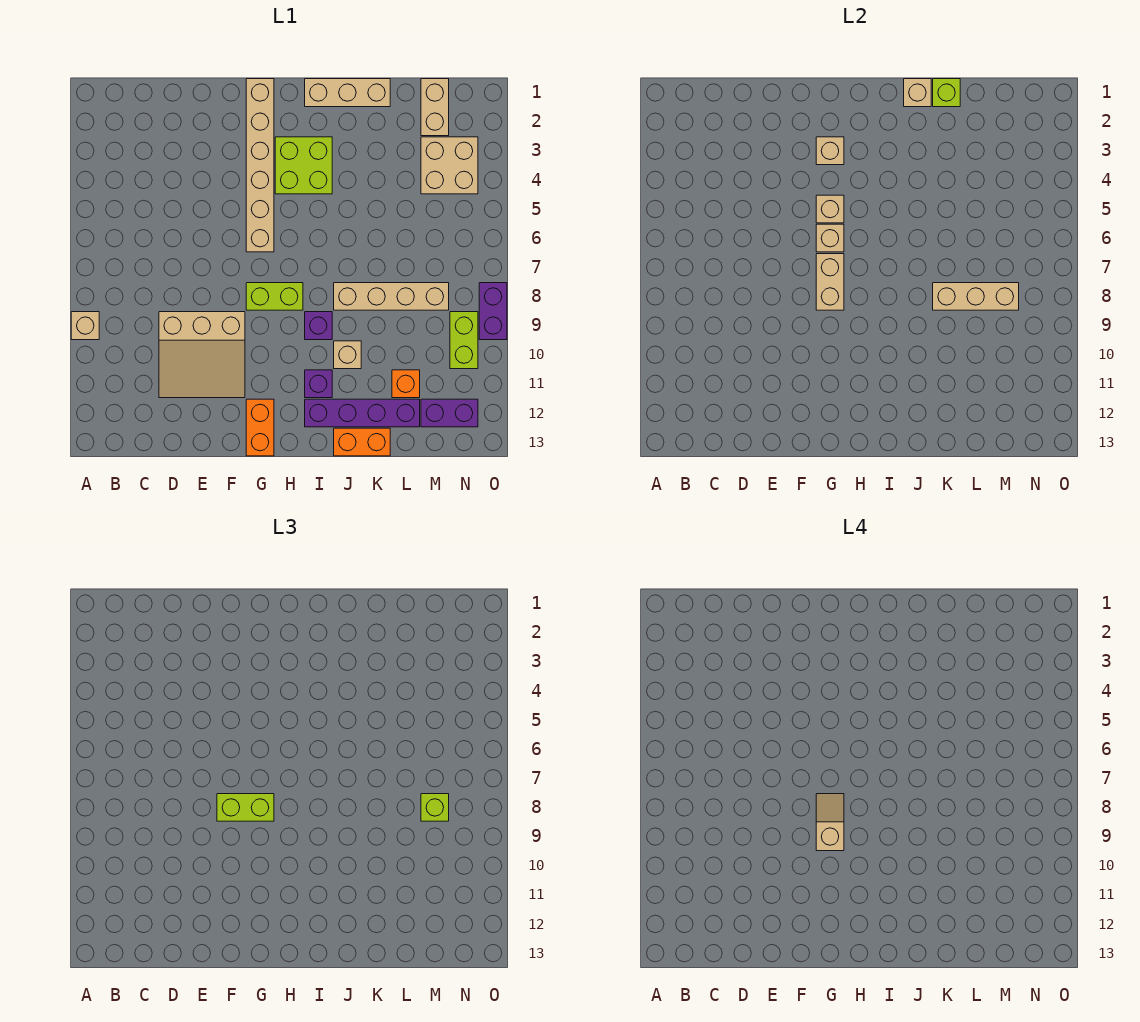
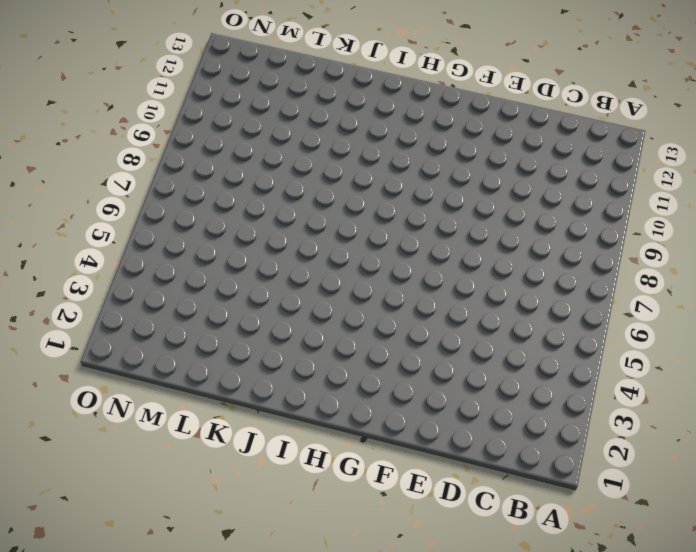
none -> tan 1x1 brick [71,312,99,340]
none -> tan 3x3 slope [159,312,245,398]
none -> tan 1x6 brick [246,79,274,252]

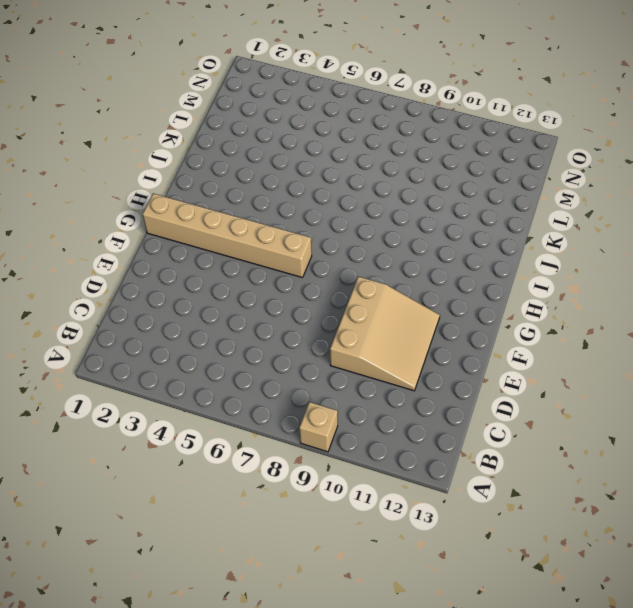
none -> lime 1x2 brick [246,283,303,310]
none -> orange 1x2 brick [246,399,274,456]
none -> lime 2x2 brick [275,137,332,194]

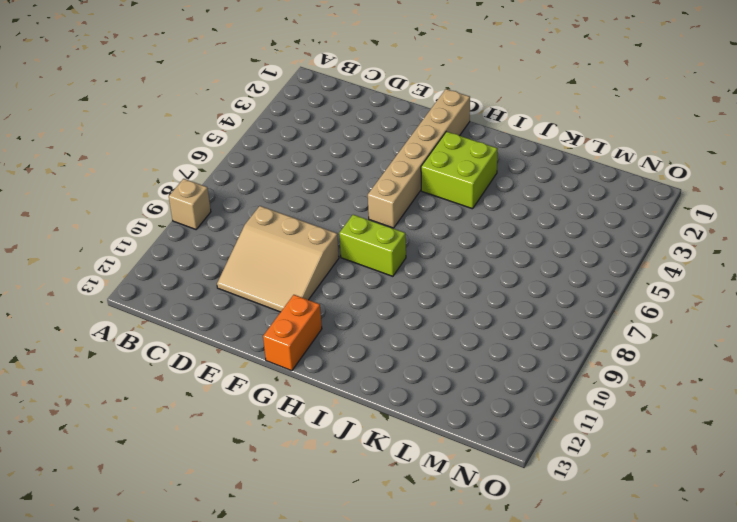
none -> tan 1x3 brick [305,79,390,107]
none -> purple 1x1 brick [305,312,332,340]
none -> purple 1x1 brick [305,370,332,398]

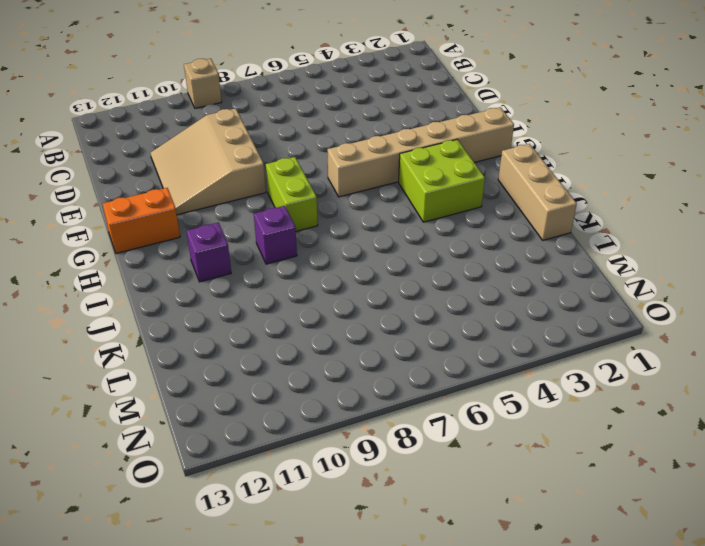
none -> purple 1x4 brick [305,399,420,427]
none -> tan 1x4 brick [334,283,449,310]
none -> tan 1x1 brick [334,341,361,369]

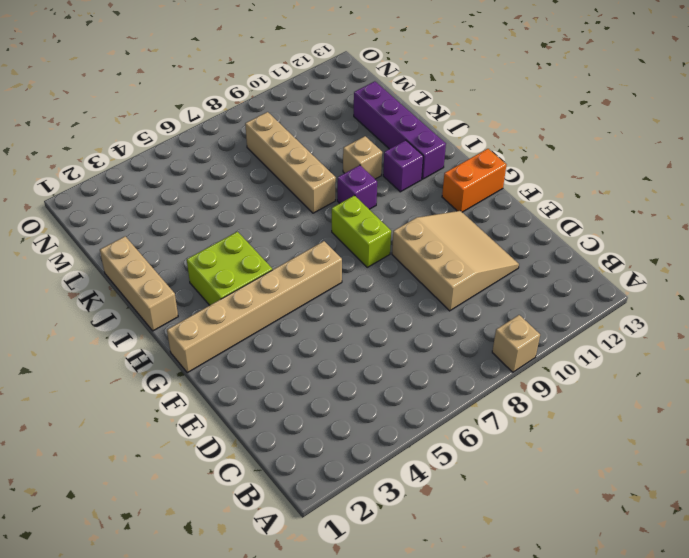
none -> orange 1x2 brick [334,428,390,456]
none -> orange 1x1 brick [392,370,420,398]
none -> tan 1x2 brick [421,79,449,136]

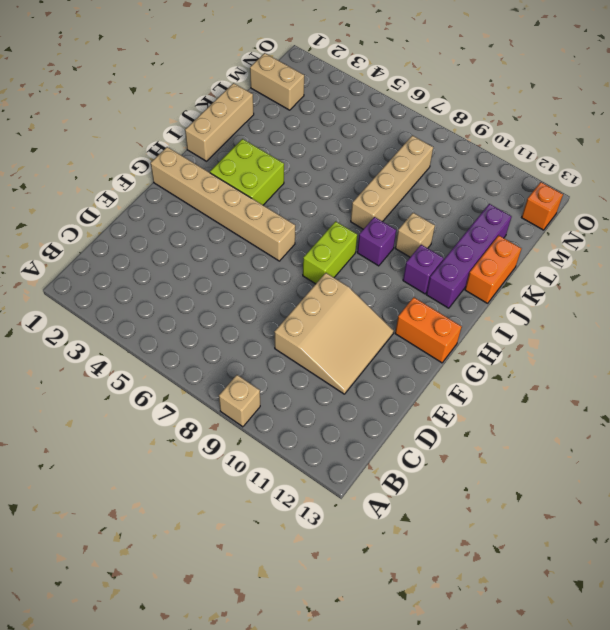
orange 1x1 brick [522,182,563,230] -> orange 1x1 brick moved to [392,370,420,398]
none -> tan 2x2 brick [421,137,478,194]
none -> purple 1x2 brick [421,399,478,427]
none -> lime 1x2 brick [450,312,478,369]

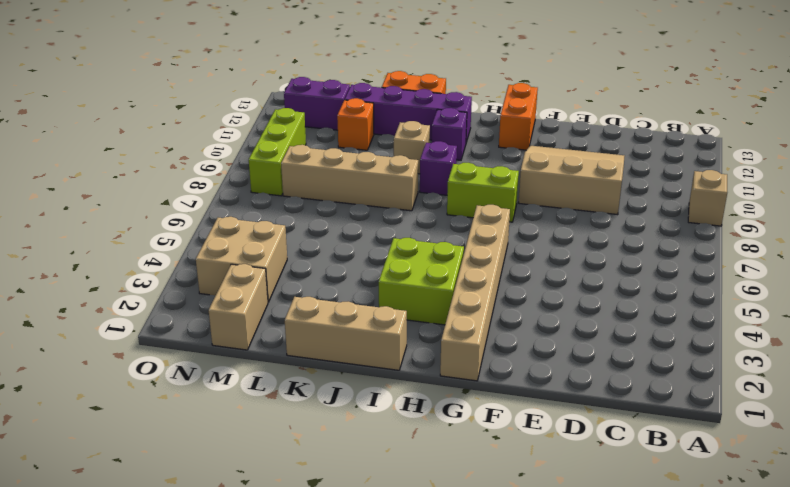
lime 1x3 brick [249,108,306,196] -> lime 1x2 brick [450,312,478,369]
none -> purple 1x2 brick [479,283,507,340]
none -> tan 1x1 brick [816,137,844,165]
none -> tan 1x1 brick [816,195,844,223]

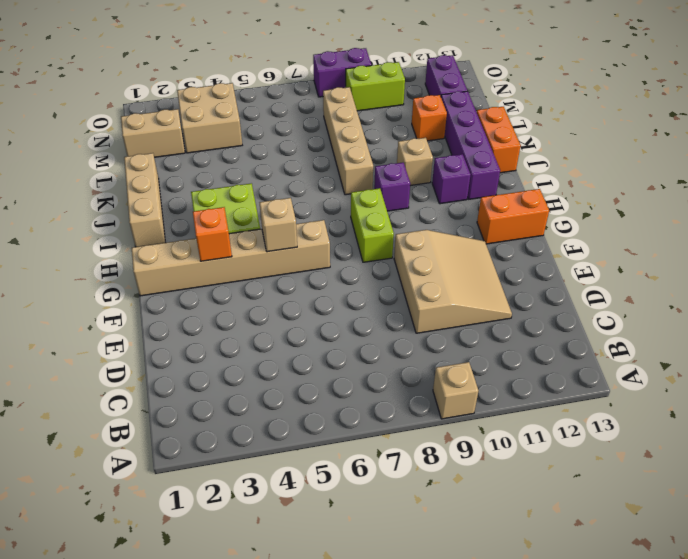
orange 1x1 brick [193,207,232,261] -> tan 1x1 brick [816,137,844,165]
none -> tan 1x1 brick [816,224,844,252]
none -> tan 1x2 brick [816,254,844,310]
none -> tan 1x1 brick [904,79,931,107]

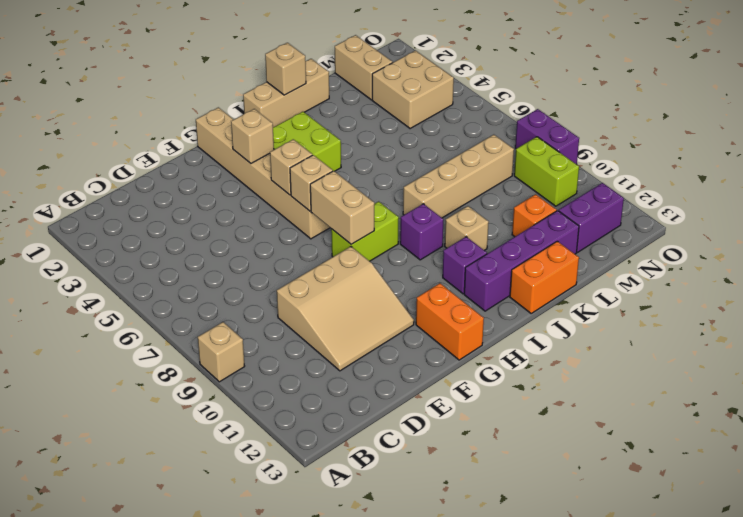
none -> lime 1x1 brick [933,79,960,107]
none -> tan 1x3 brick [933,283,1019,310]
none -> lime 1x2 brick [217,794,274,821]

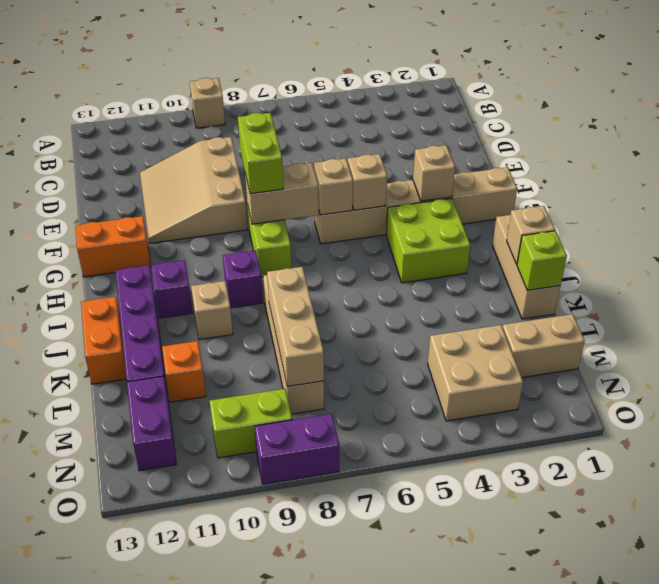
none -> lime 1x1 brick [421,794,449,821]
none -> tan 1x2 slope [816,794,844,851]

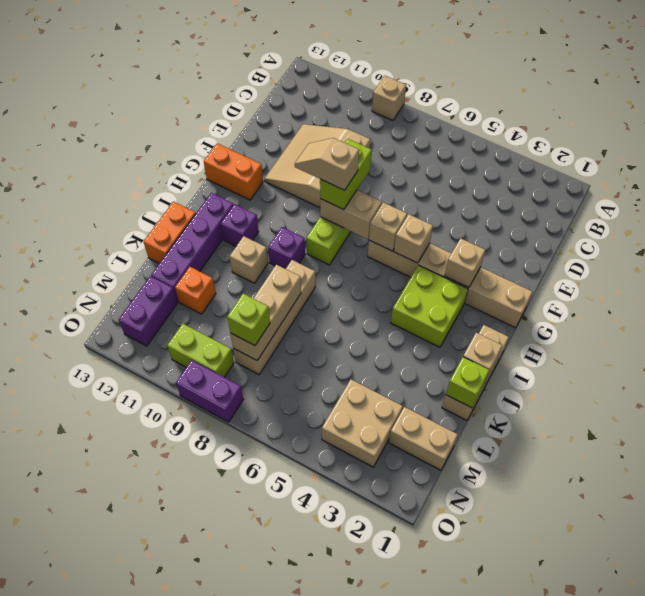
tan 1x2 slope [295,138,359,190] -> tan 1x2 slope turned to [816,794,844,851]

